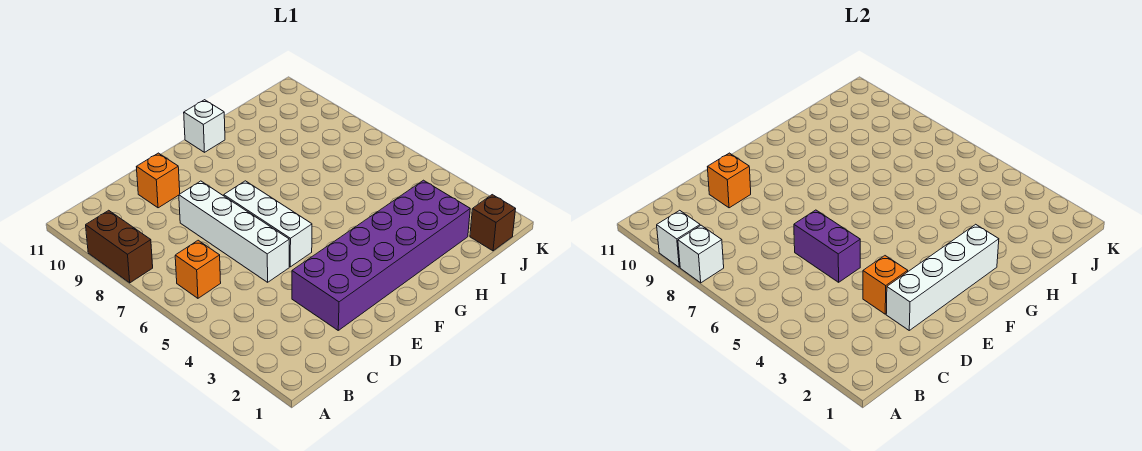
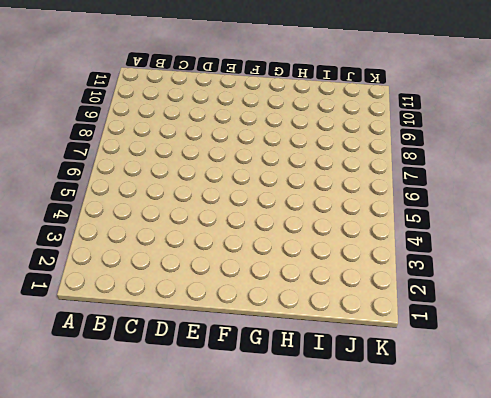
none -> brown 1x2 brick [86,210,153,283]
none -> orange 1x1 brick [175,240,221,298]
none -> purple 2x6 brick [292,180,470,330]

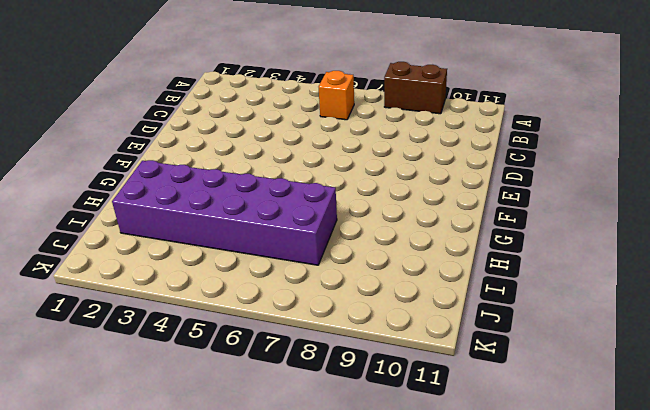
purple 2x6 brick [112,160,337,265] -> purple 2x6 brick turned to [292,180,470,330]
none -> white 1x4 brick [179,181,289,282]
none -> orange 1x1 brick [137,153,180,208]
none -> white 1x3 brick [224,181,312,267]

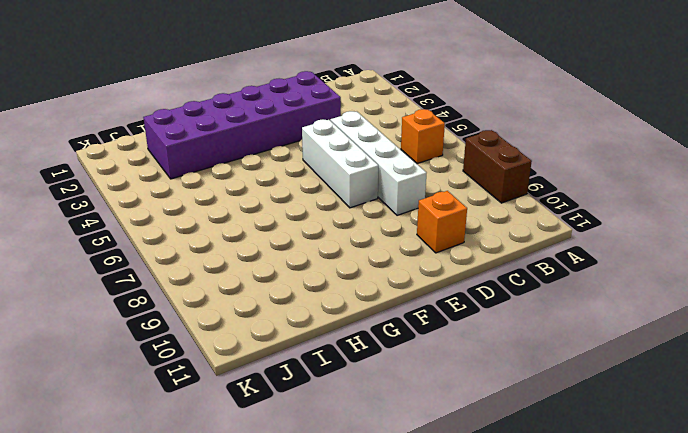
none -> white 1x1 brick [184,100,225,152]
none -> brown 1x1 brick [470,195,515,251]
none -> white 1x1 brick [678,225,724,283]

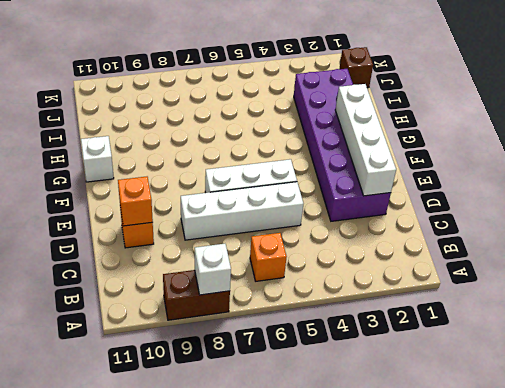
none -> white 1x1 brick [657,210,700,267]
none -> orange 1x1 brick [863,256,908,314]
none -> purple 1x2 brick [794,210,860,282]

